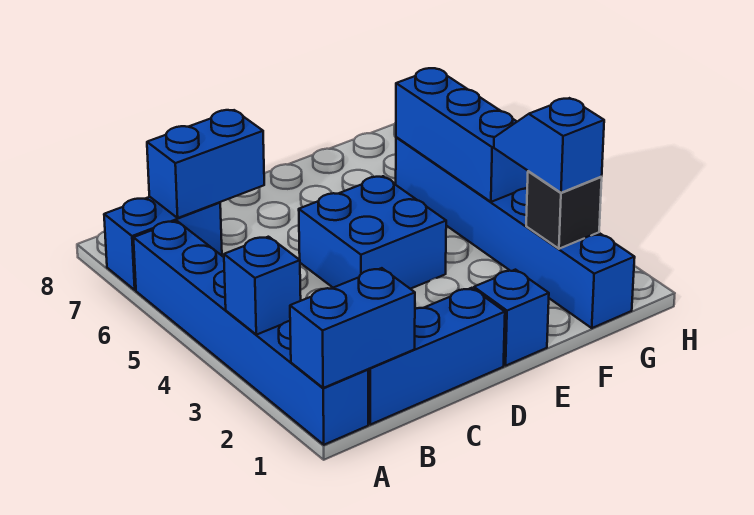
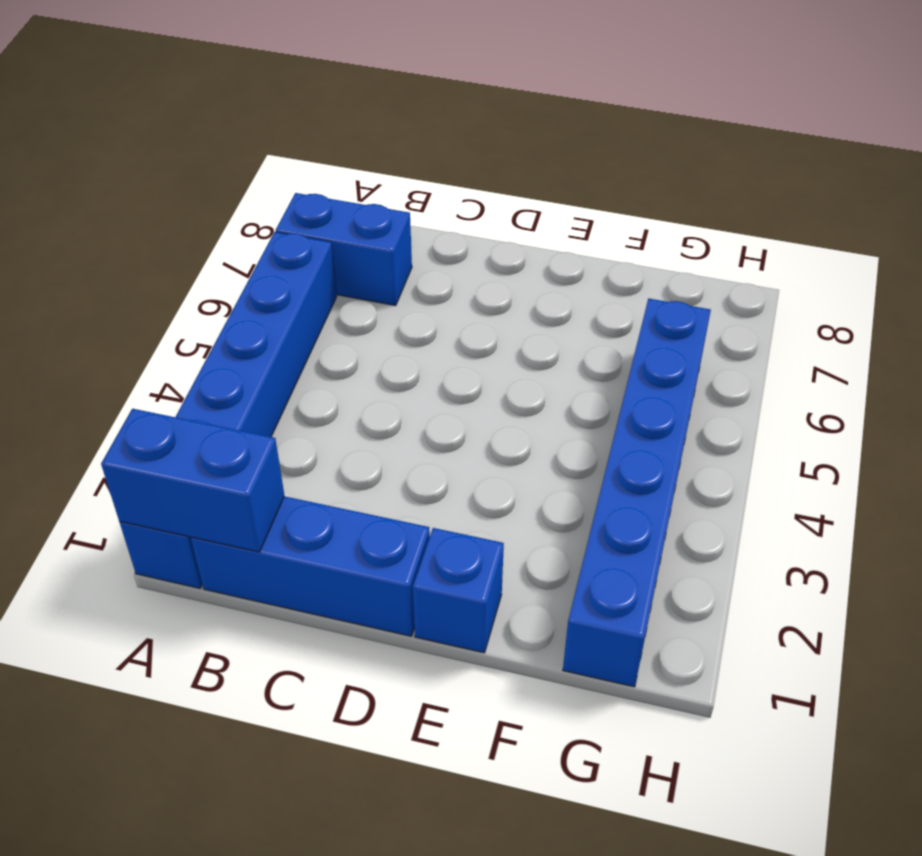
none -> blue 2x2 brick [299,176,446,289]
none -> blue 1x1 brick [224,237,301,335]
none -> blue 1x2 brick [147,110,264,218]

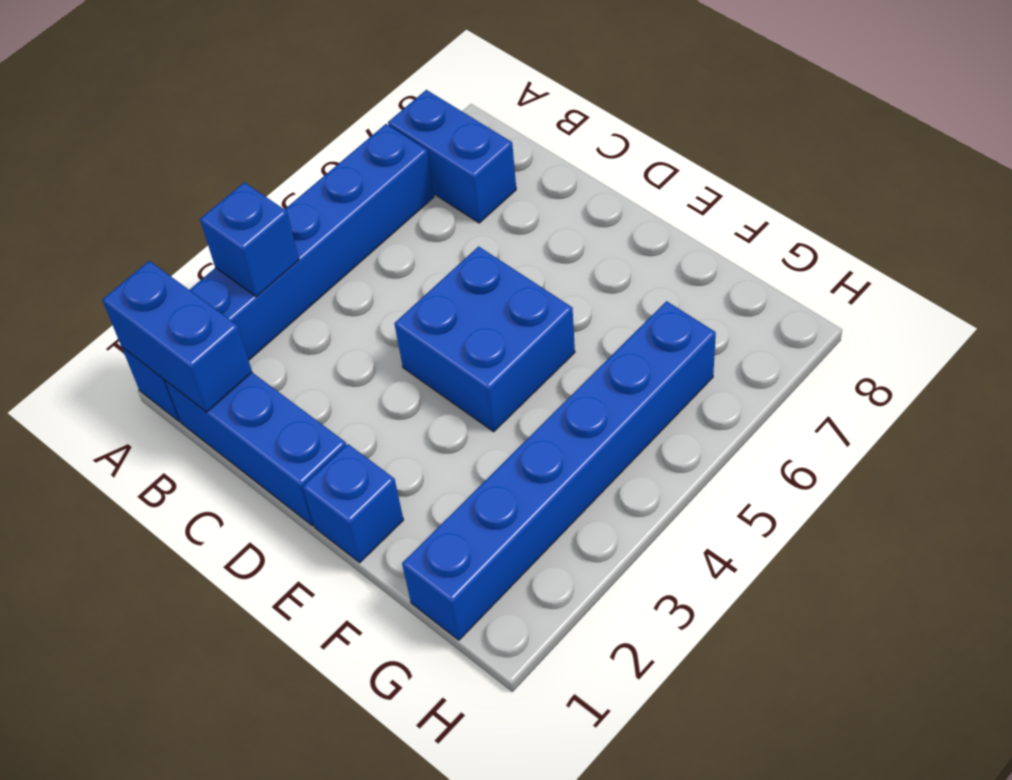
none -> blue 1x2 brick [147,110,264,218]
none -> black 1x1 brick [526,171,602,249]
none -> blue 1x3 brick [396,68,528,202]

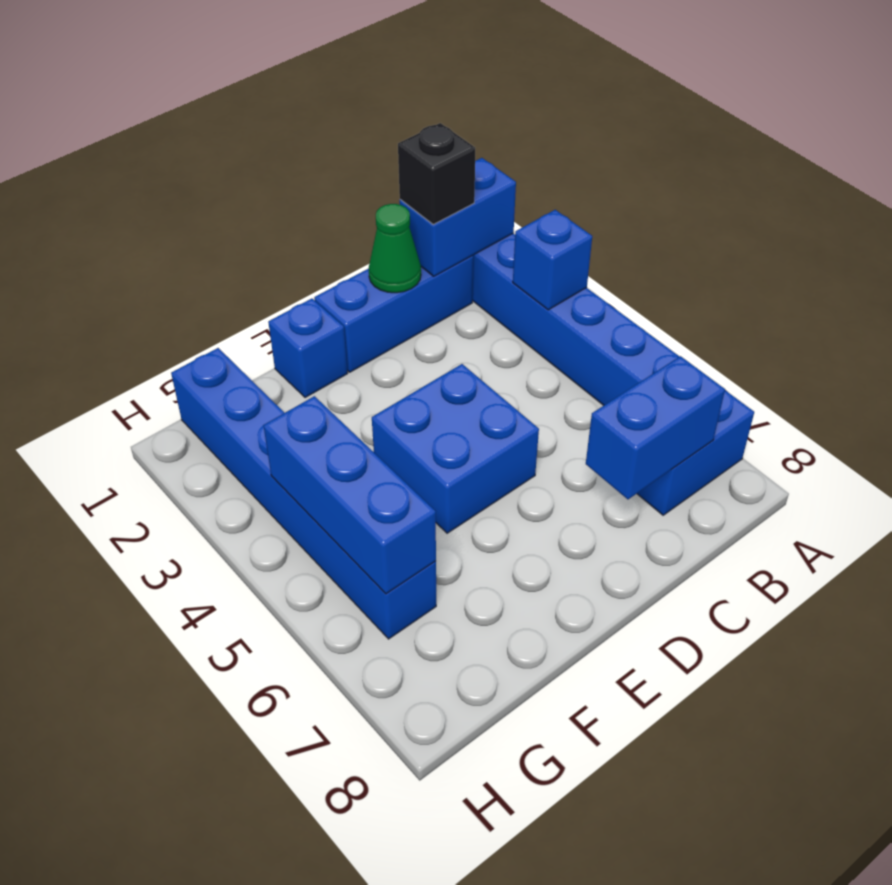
black 1x1 brick [398,123,475,224] -> black 1x1 brick moved to [526,171,602,249]
green 1x1 cone [369,204,421,293] -> none
none -> blue 1x2 slope [494,98,604,193]

